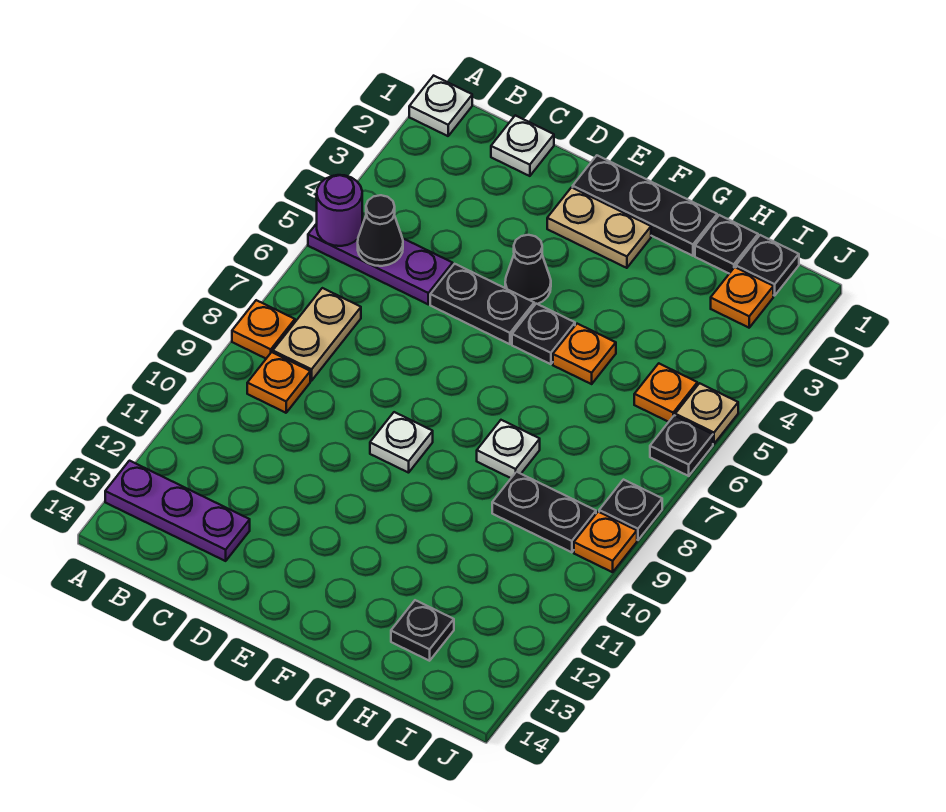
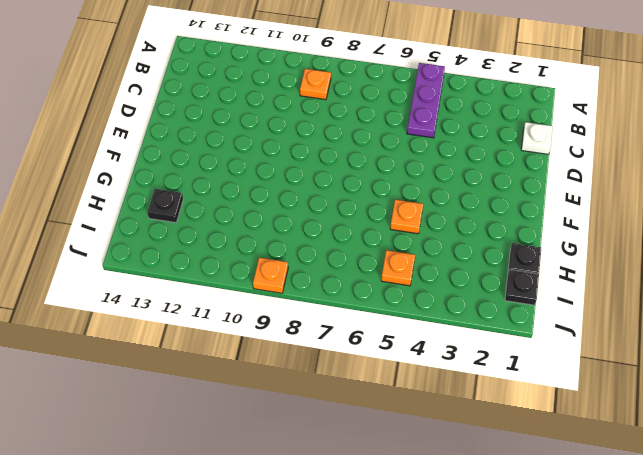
none -> white 1x1 plate [409,76,472,136]
none -> orange 1x1 plate [232,300,295,358]
none -> purple 1x3 plate [105,461,250,561]

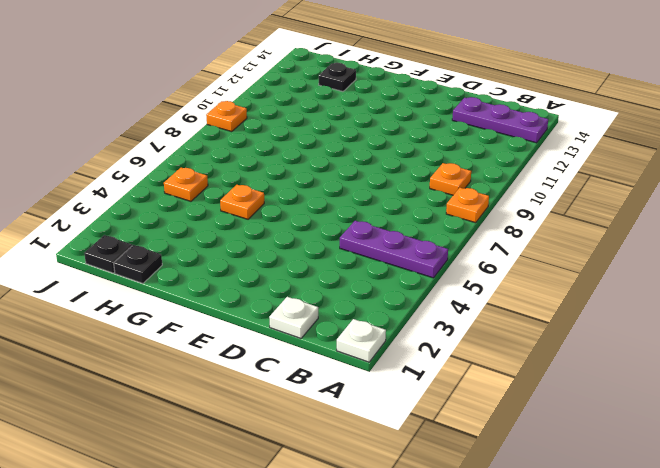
none -> tan 1x2 plate [273,288,361,381]
none -> black 1x2 plate [430,264,534,344]
none -> black 1x3 plate [573,156,717,256]

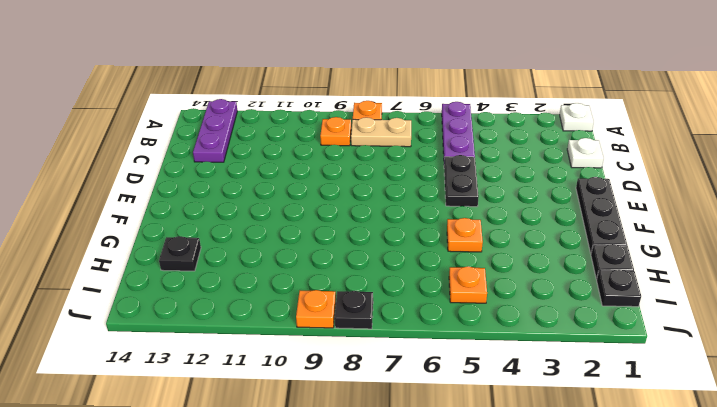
none -> tan 1x2 plate [547,187,651,268]
none -> black 1x1 cone [505,235,551,305]
none -> white 1x1 plate [370,412,433,473]

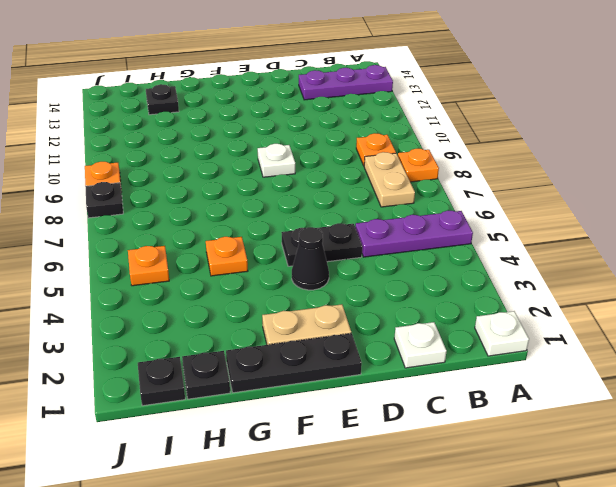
none -> black 1x1 plate [512,304,575,364]
none -> white 1x1 plate [477,420,540,478]
none -> black 1x2 plate [492,472,596,552]

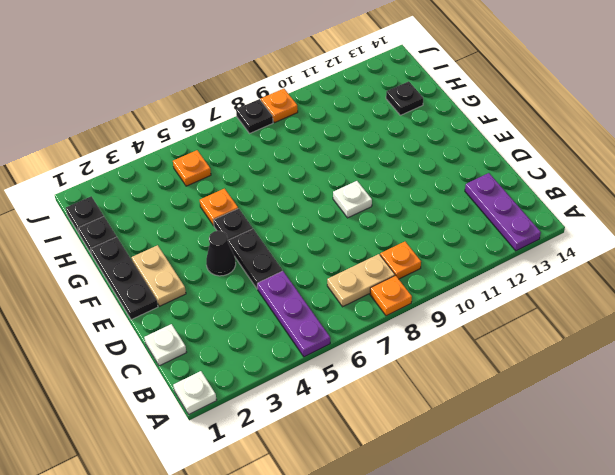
none -> white 1x1 plate [477,420,540,478]
none -> black 1x2 plate [492,472,596,552]
none -> orange 1x1 plate [711,267,773,328]

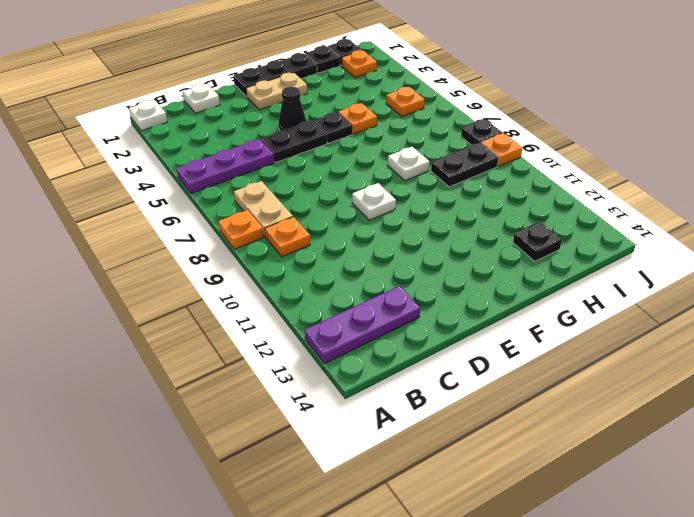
none -> tan 1x1 plate [675,383,738,444]
none -> black 1x1 plate [650,415,713,476]
none -> purple 1x1 round brick [317,175,362,246]

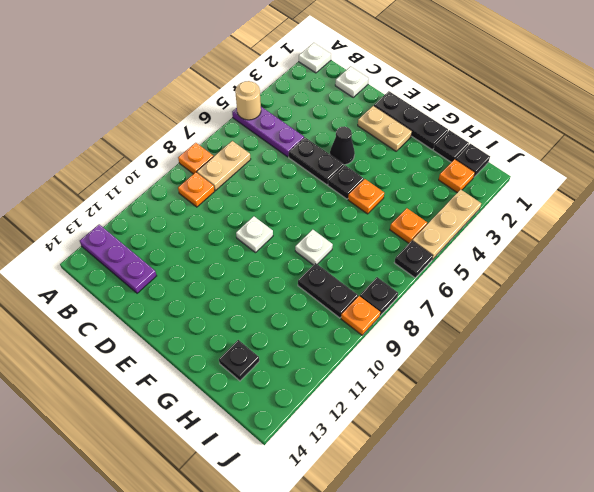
tan 1x1 round brick [235,81,261,120] -> purple 1x1 round brick [317,175,362,246]
tan 1x3 plate [412,189,481,260] -> tan 1x1 plate [675,383,738,444]
none -> black 1x1 cone [358,195,403,266]

